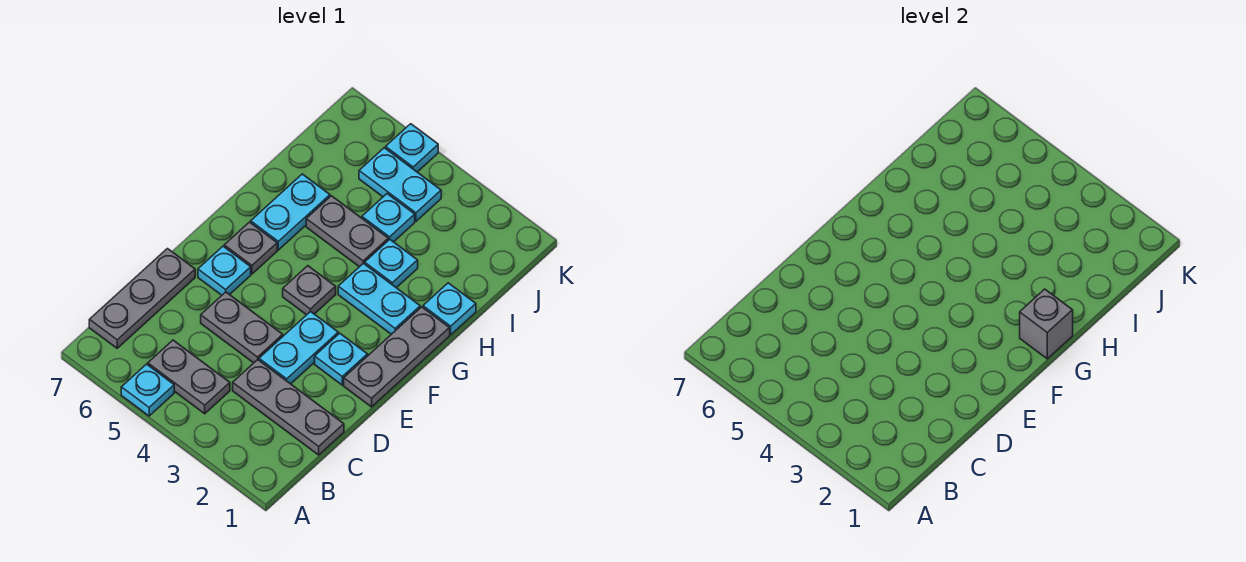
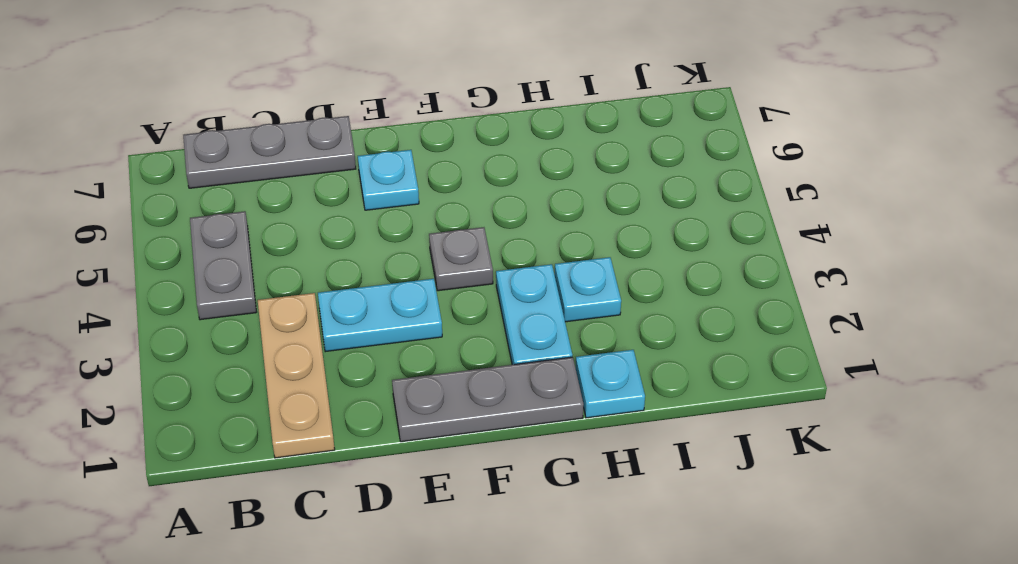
tan 1x3 plate [258,293,335,458] -> grey 1x3 plate [233,360,344,455]
none -> cyan 1x1 plate [121,364,174,416]
none -> grey 1x2 plate [201,292,283,363]
none -> cyan 1x1 plate [315,333,368,385]

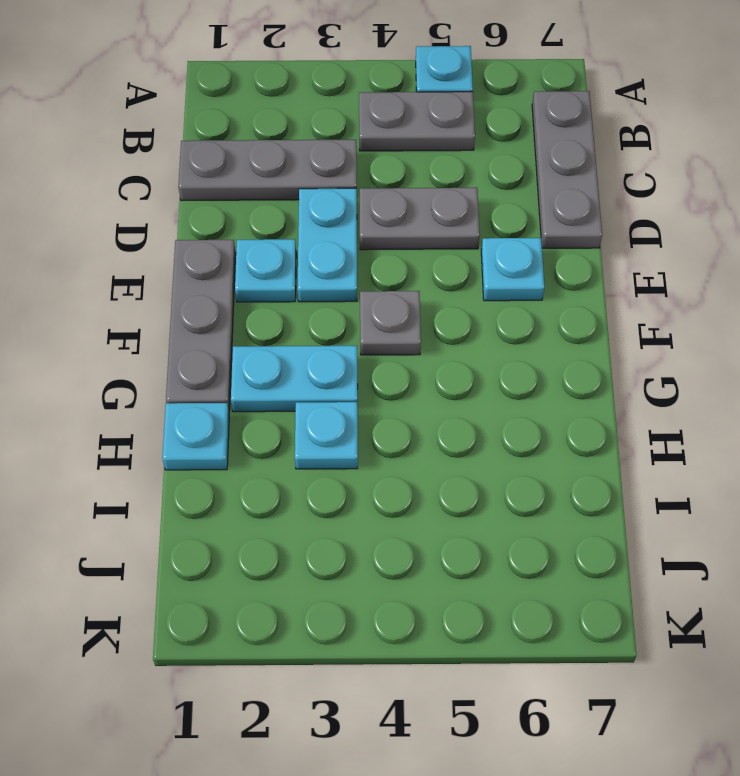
none -> grey 1x1 plate [224,222,277,274]
none -> cyan 1x2 plate [251,174,330,250]
none -> grey 1x2 plate [306,196,388,267]

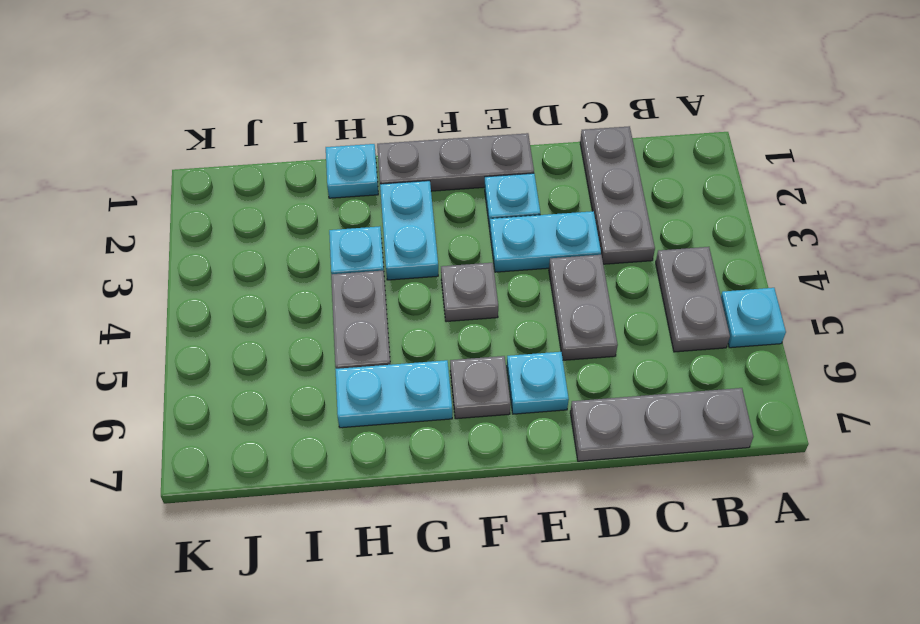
none -> cyan 1x1 plate [362,194,415,242]
none -> cyan 1x2 plate [359,148,441,221]
none -> cyan 1x1 plate [386,124,438,172]

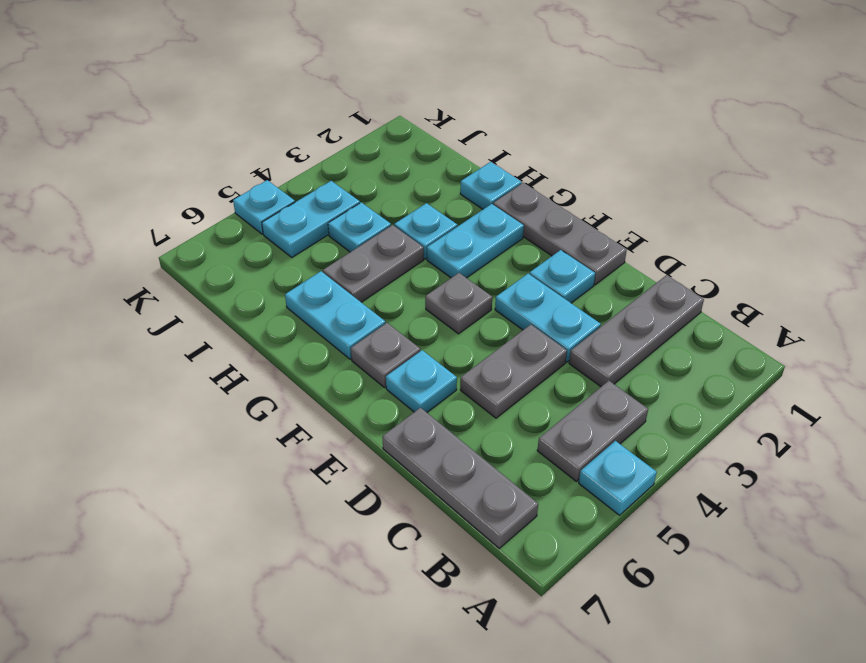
none -> grey 1x1 brick [1020,289,1073,359]

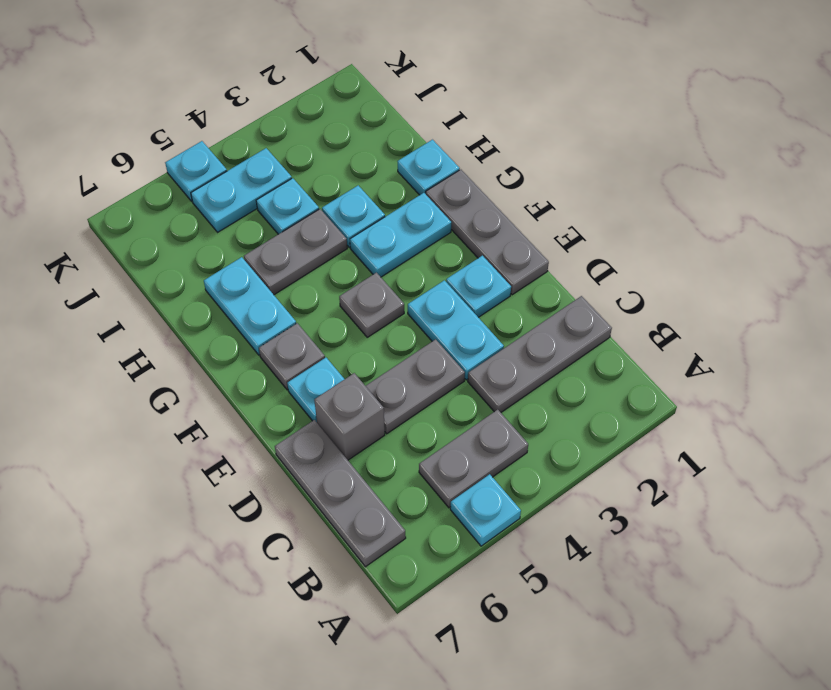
grey 1x1 brick [314,373,385,460] -> grey 1x1 brick moved to [1020,289,1073,359]

